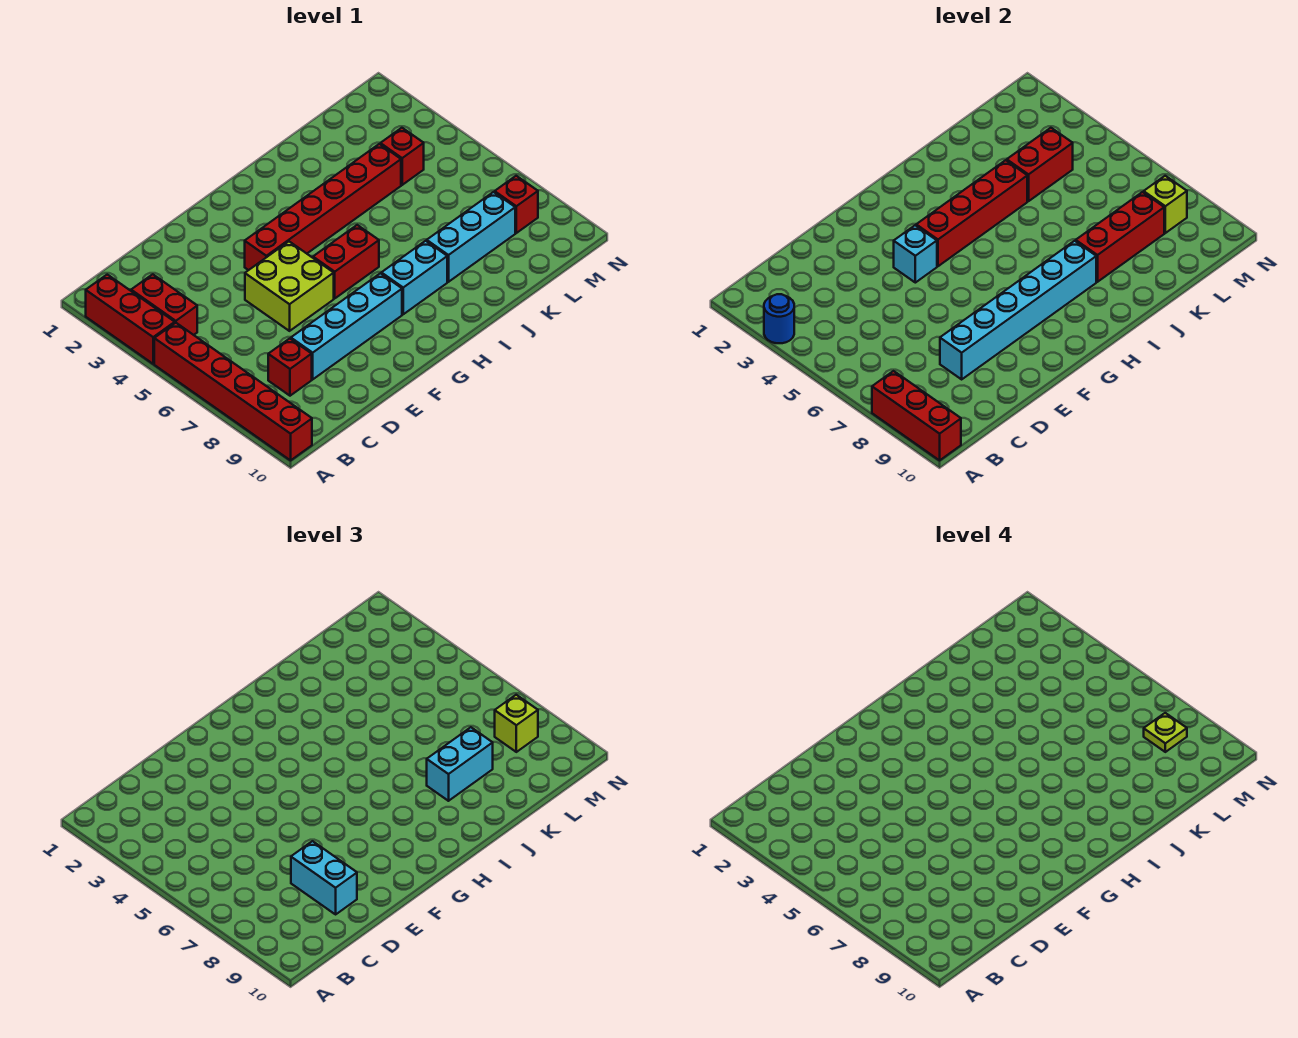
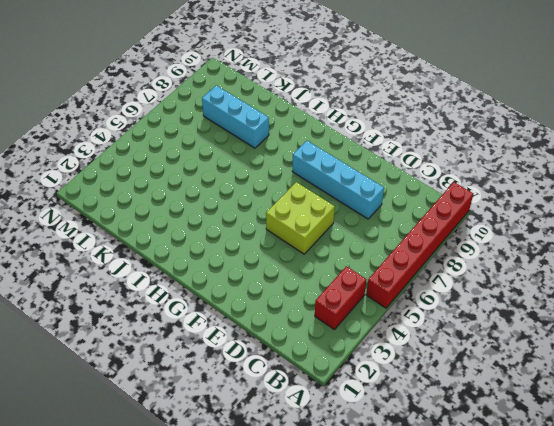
none -> red 1x3 brick [86,275,175,364]
none -> red 1x1 brick [268,339,312,396]
none -> red 1x6 brick [245,144,401,270]

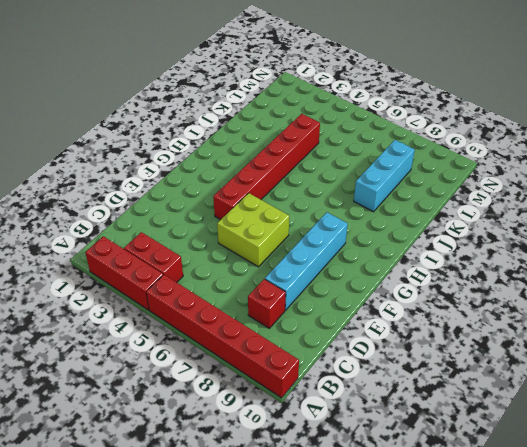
none -> red 1x2 brick [313,225,379,298]
none -> cyan 1x2 brick [381,241,447,314]
none -> red 1x1 brick [380,128,424,185]

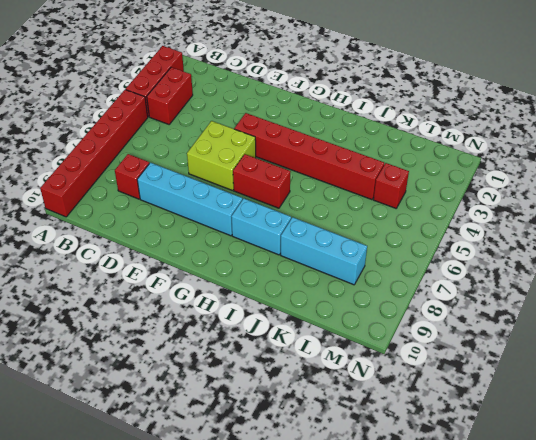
none -> red 1x1 brick [495,176,538,233]
none -> blue 1x1 round brick [764,294,794,343]
none -> red 1x3 brick [872,371,961,460]

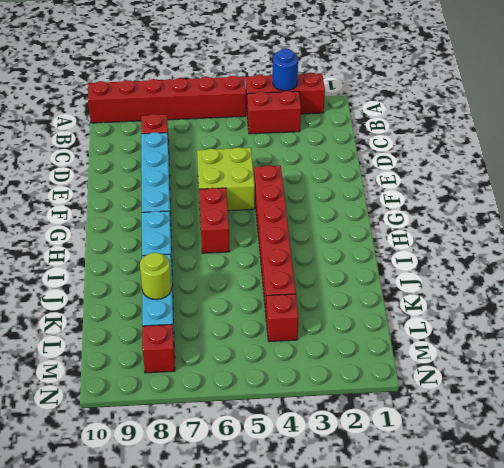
lime 1x1 round brick [140,252,172,300] -> red 1x3 brick [1076,192,1164,282]
none -> red 1x3 brick [872,371,961,460]
none -> cyan 1x6 brick [940,241,1096,379]
none -> cyan 1x1 brick [894,225,937,283]

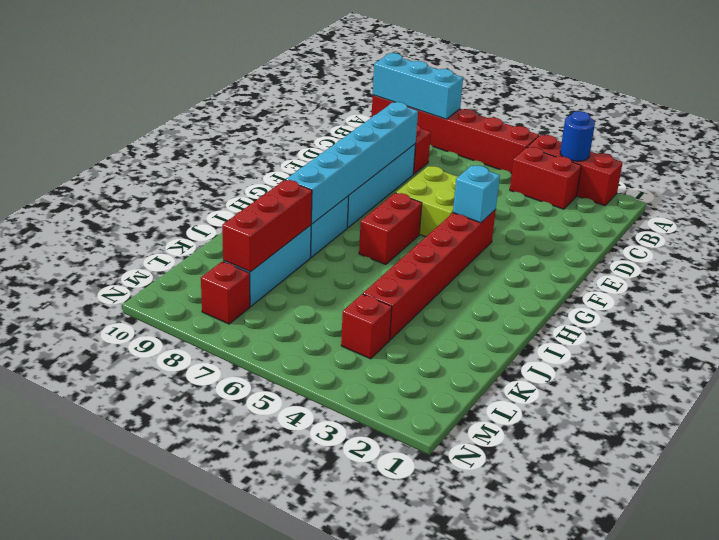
cyan 1x3 brick [373,53,463,119] -> red 1x3 brick [872,371,961,460]
none -> red 1x4 brick [916,160,1027,266]
none -> red 1x2 brick [1007,128,1073,201]
none -> lime 1x1 brick [1144,176,1187,233]

